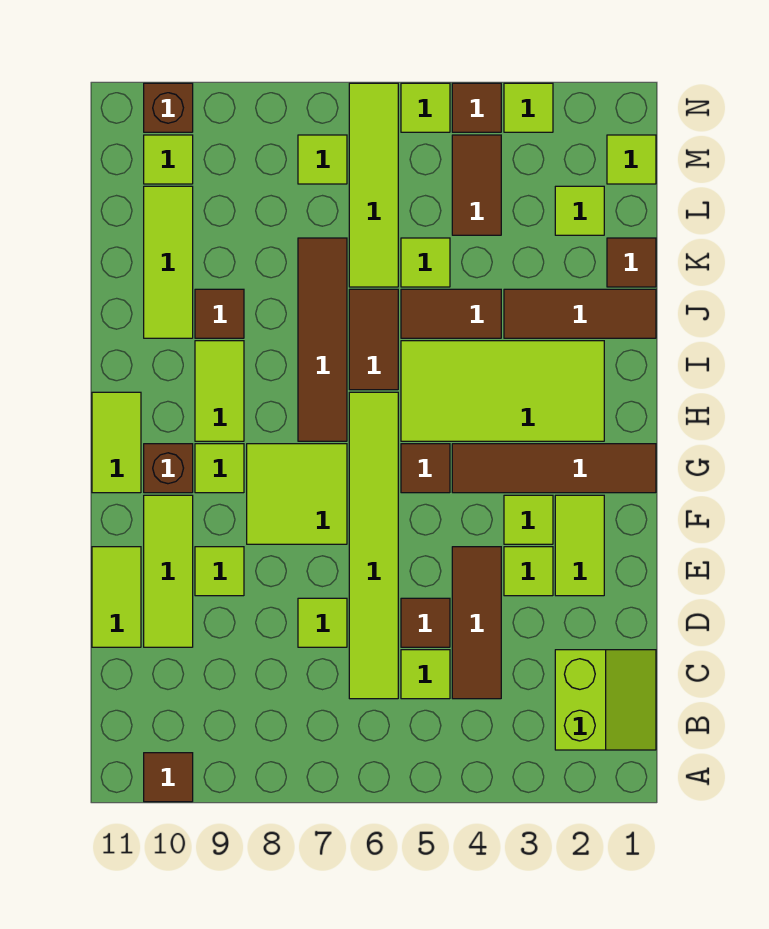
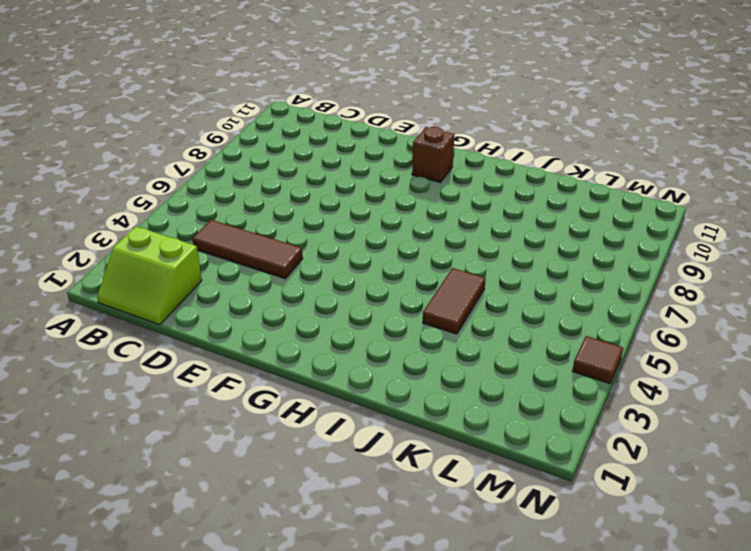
none -> brown 1x1 tile [144,753,193,802]
none -> lime 1x1 tile [401,650,450,699]
none -> lime 1x6 tile [349,392,398,699]
none -> brown 1x1 tile [401,598,450,647]

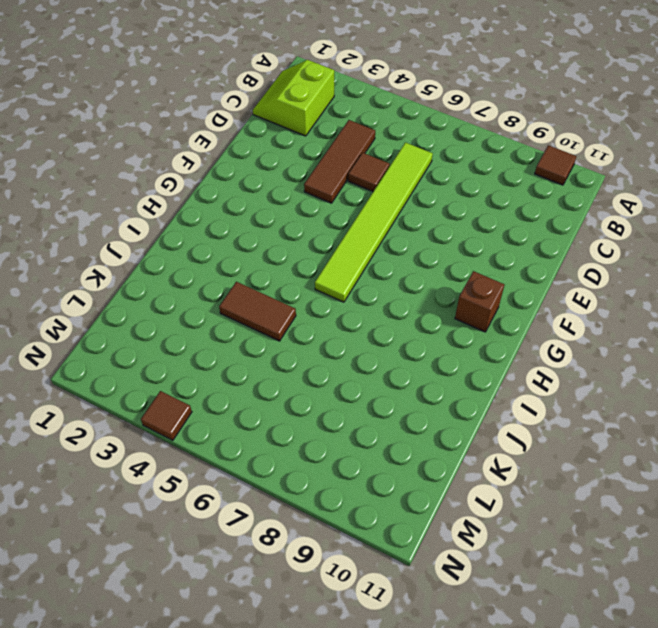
none -> lime 1x1 tile [401,650,450,699]
none -> lime 1x1 tile [298,598,347,647]
none -> lime 1x3 tile [144,495,193,647]
none -> lime 1x2 tile [92,547,141,647]

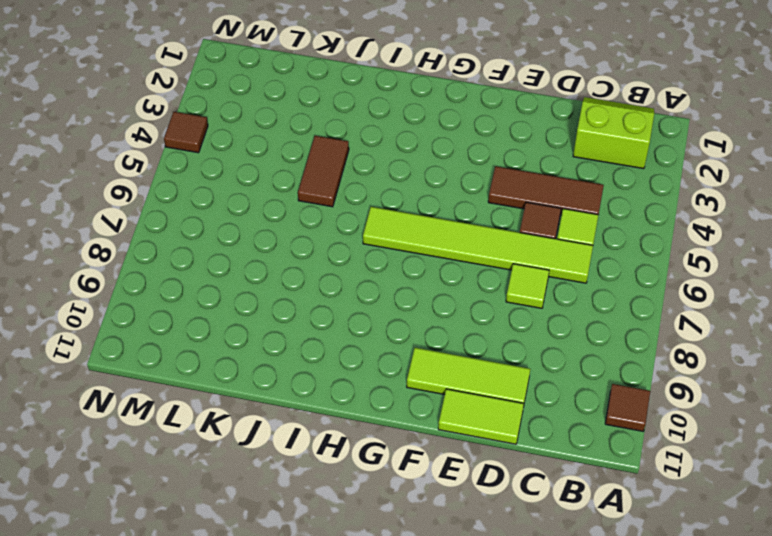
none -> lime 1x2 tile [555,495,604,596]
none -> lime 1x1 tile [504,547,553,596]
none -> lime 1x1 tile [195,547,244,596]
none -> lime 1x1 tile [504,495,553,544]

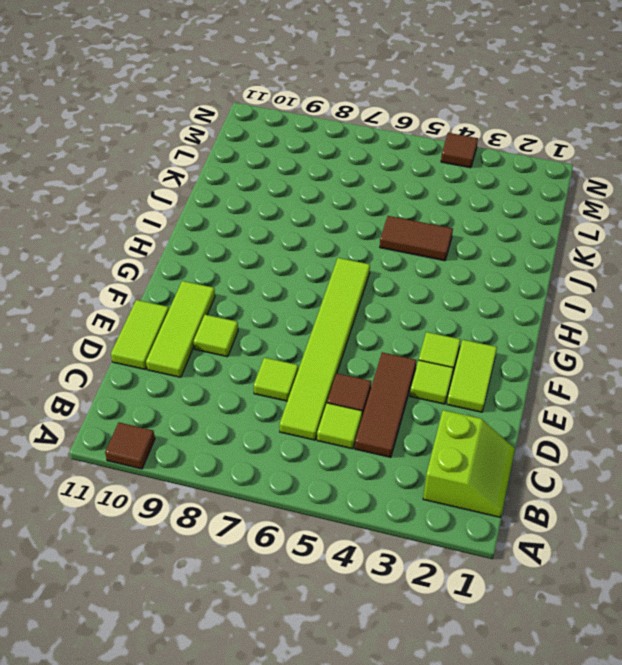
none -> lime 2x2 tile [247,444,347,544]
none -> brown 1x4 tile [452,444,656,493]
none -> brown 1x1 tile [401,444,450,493]
none -> lime 1x1 tile [195,444,244,493]

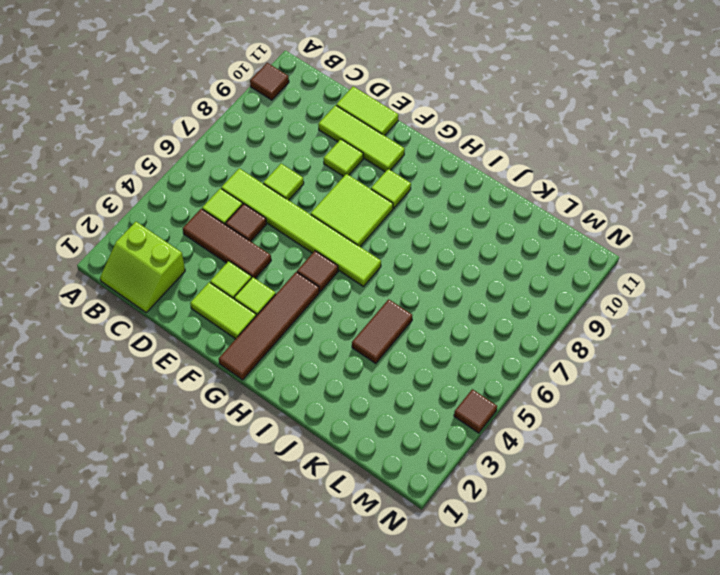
none -> brown 1x1 brick [144,444,193,493]
none -> lime 1x2 tile [92,392,141,493]
none -> lime 2x4 tile [401,341,604,441]
none -> brown 1x4 tile [298,238,347,441]

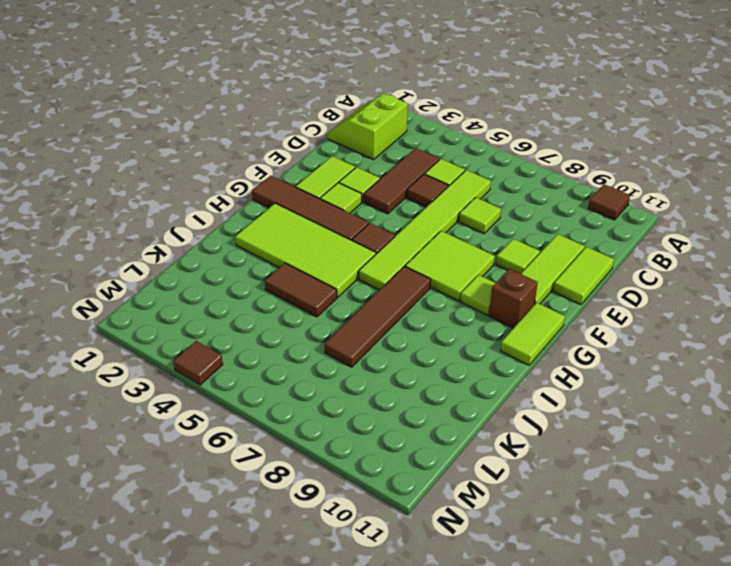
none -> lime 1x2 tile [195,341,244,441]
none -> brown 1x2 tile [349,289,398,390]
none -> brown 1x3 tile [504,289,656,338]
none -> brown 1x1 tile [195,289,244,338]

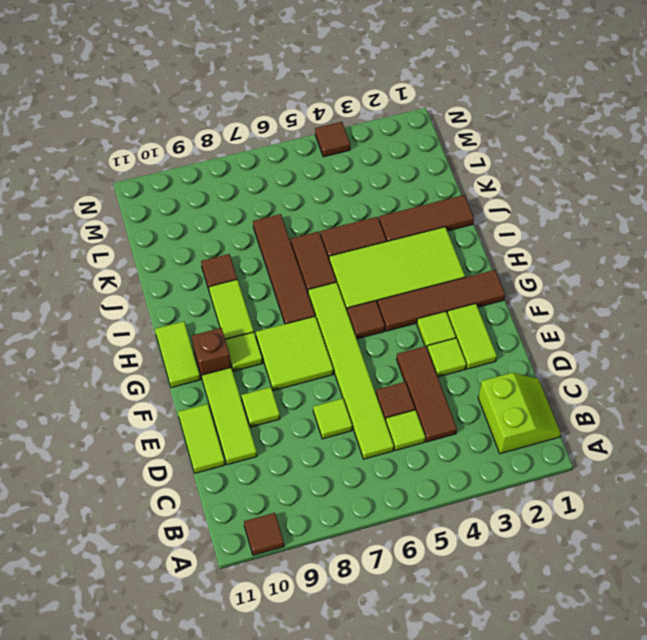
none -> lime 1x3 tile [144,186,193,338]
none -> brown 1x1 tile [607,238,656,287]
none -> lime 1x1 tile [401,238,450,287]
none -> lime 1x4 tile [349,83,398,287]

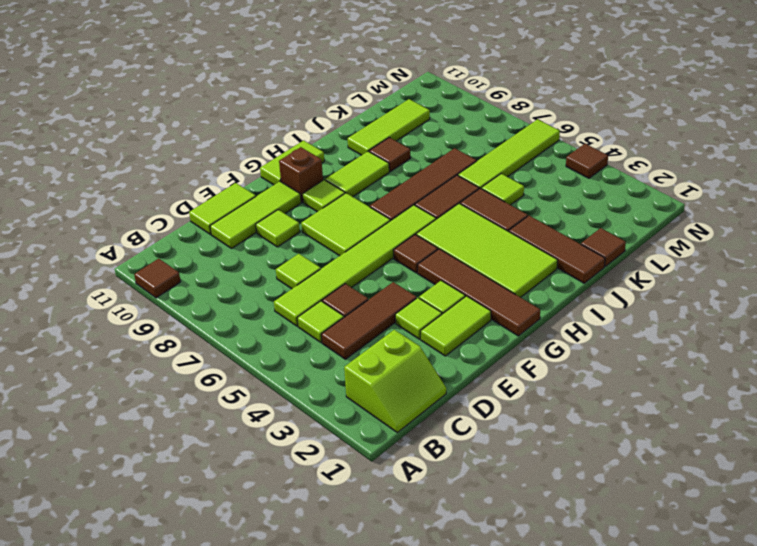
none -> lime 1x1 tile [555,186,604,235]
none -> brown 1x2 tile [452,135,501,235]
none -> lime 1x1 tile [607,135,656,184]
none -> lime 1x1 tile [298,135,347,184]

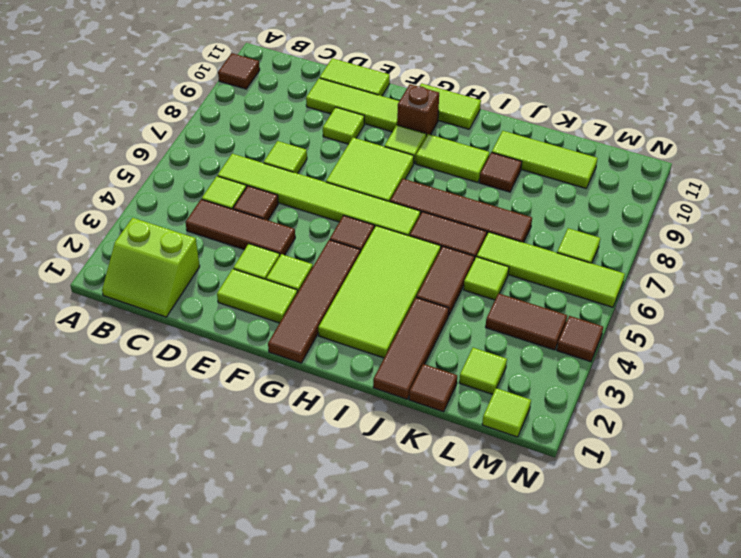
none -> lime 1x1 tile [144,135,193,184]
none -> lime 1x1 tile [504,83,553,132]
none -> lime 1x1 tile [401,83,450,132]
none -> brown 1x1 brick [144,83,193,132]

